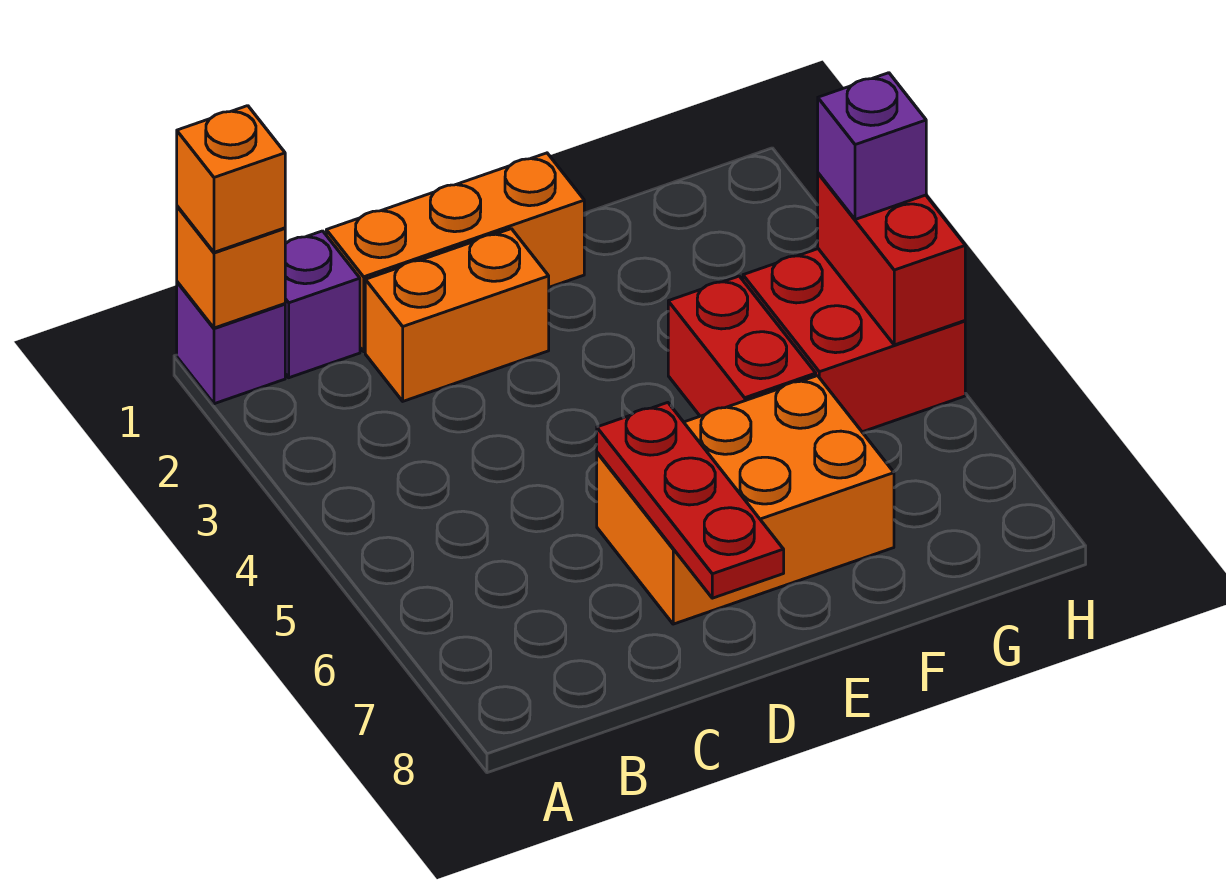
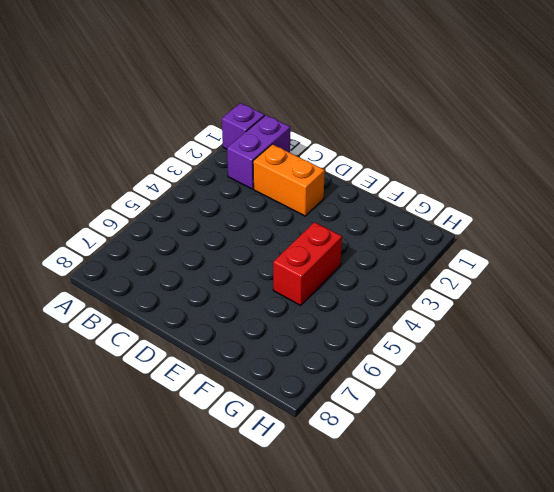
purple 1x2 brick [227,115,290,189] -> purple 1x1 brick [285,231,360,378]
none -> orange 1x3 brick [326,153,584,352]
none -> orange 2x3 brick [597,376,894,624]
none -> red 2x2 brick [743,249,965,432]

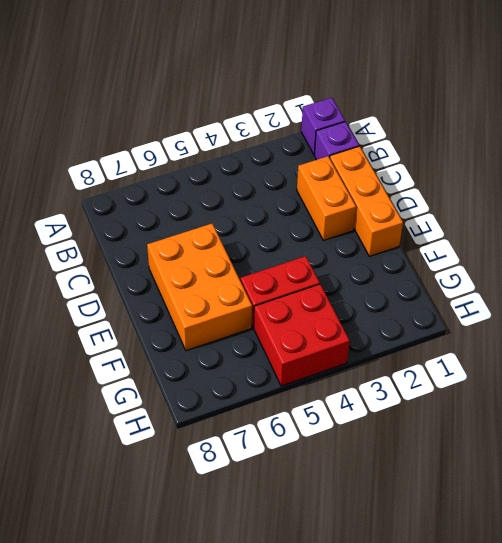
none -> orange 1x1 brick [177,206,285,328]
none -> red 1x3 plate [597,403,784,598]
none -> red 1x2 brick [818,173,965,345]

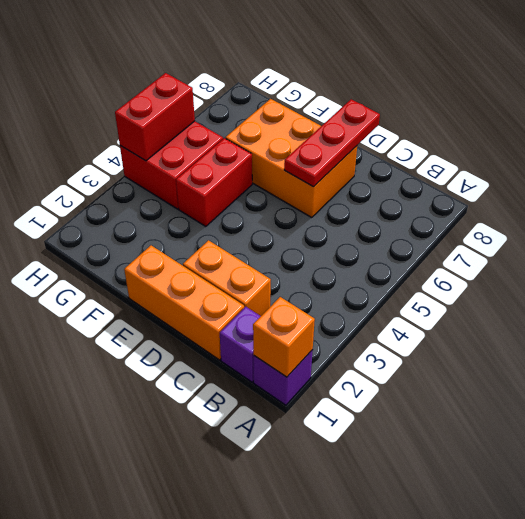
none -> orange 1x1 brick [177,106,285,252]
none -> purple 1x1 brick [818,73,926,220]

